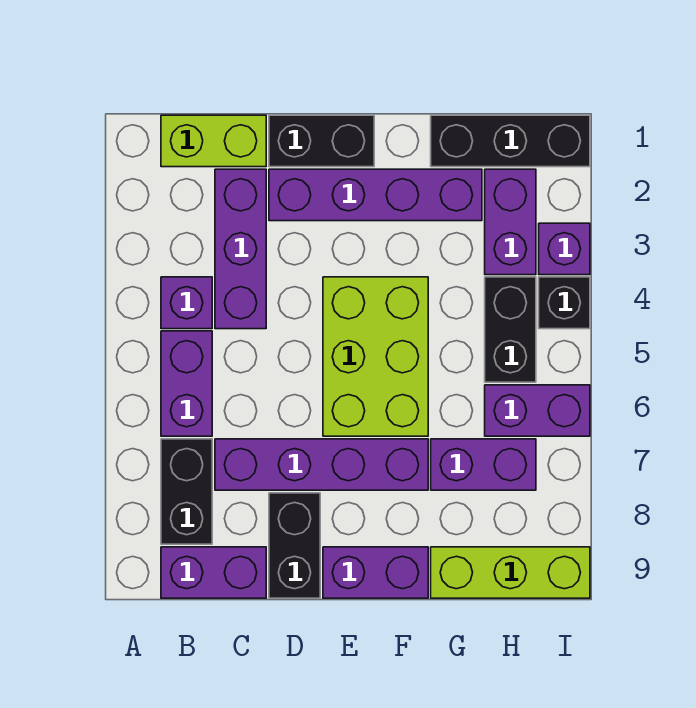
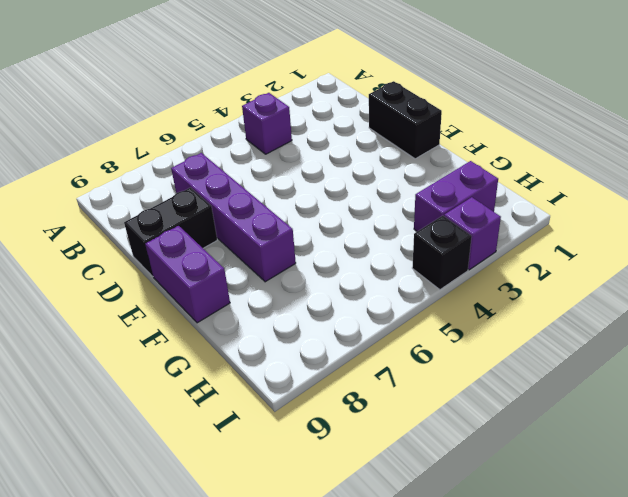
none -> lime 1x2 brick [161,115,266,167]
none -> purple 1x2 brick [161,331,212,436]
none -> black 1x2 brick [161,439,212,544]

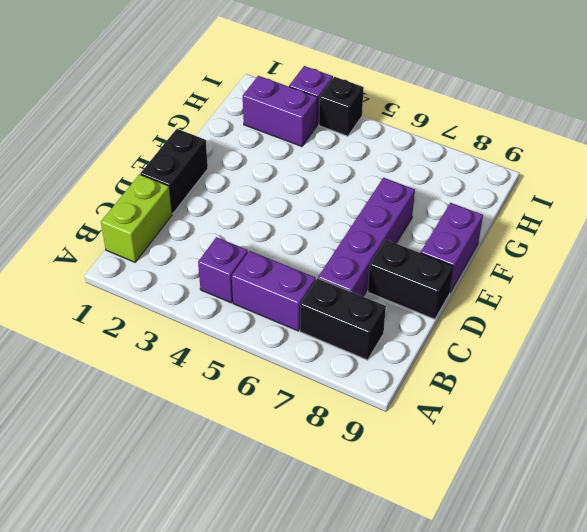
none -> purple 1x2 brick [161,547,266,598]
none -> purple 1x3 brick [215,169,266,329]
none -> purple 1x4 brick [269,169,482,221]

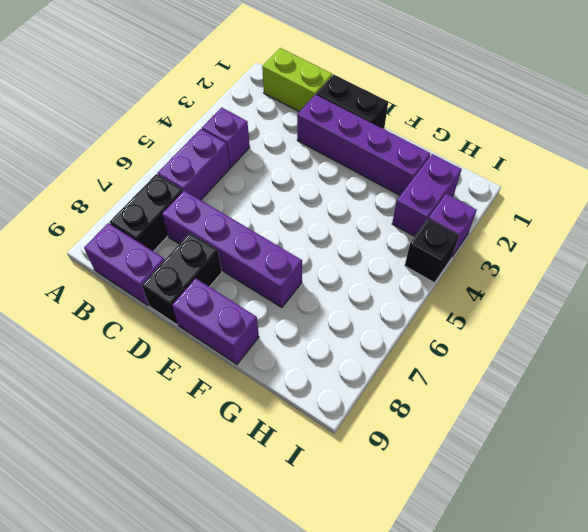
none -> purple 1x3 brick [215,169,266,329]
none -> lime 2x3 brick [323,277,428,436]
none -> black 1x3 brick [431,115,590,167]

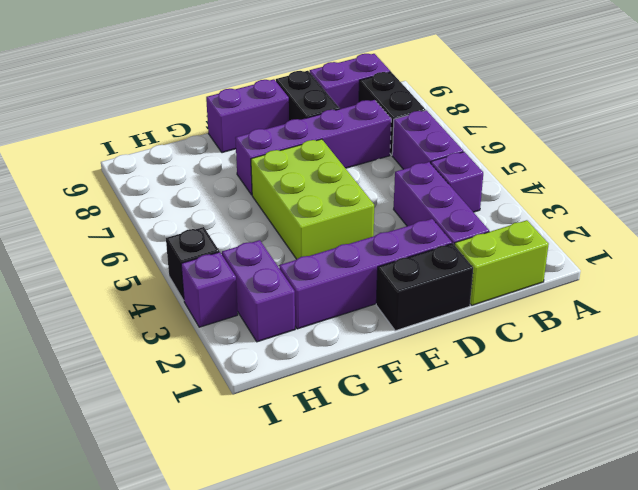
none -> black 1x3 brick [431,115,590,167]
none -> purple 1x2 brick [431,439,536,490]
none -> lime 1x3 brick [431,547,590,598]

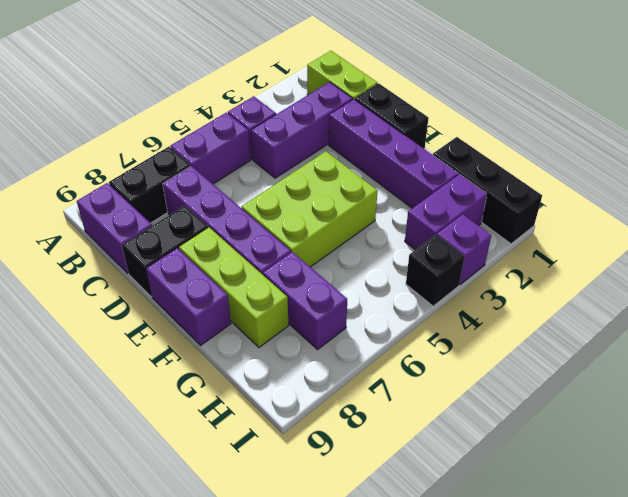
lime 1x3 brick [179,227,289,347] -> lime 1x3 brick moved to [431,547,590,598]
none -> black 1x2 brick [485,277,536,382]
none -> purple 1x2 brick [485,385,590,436]

